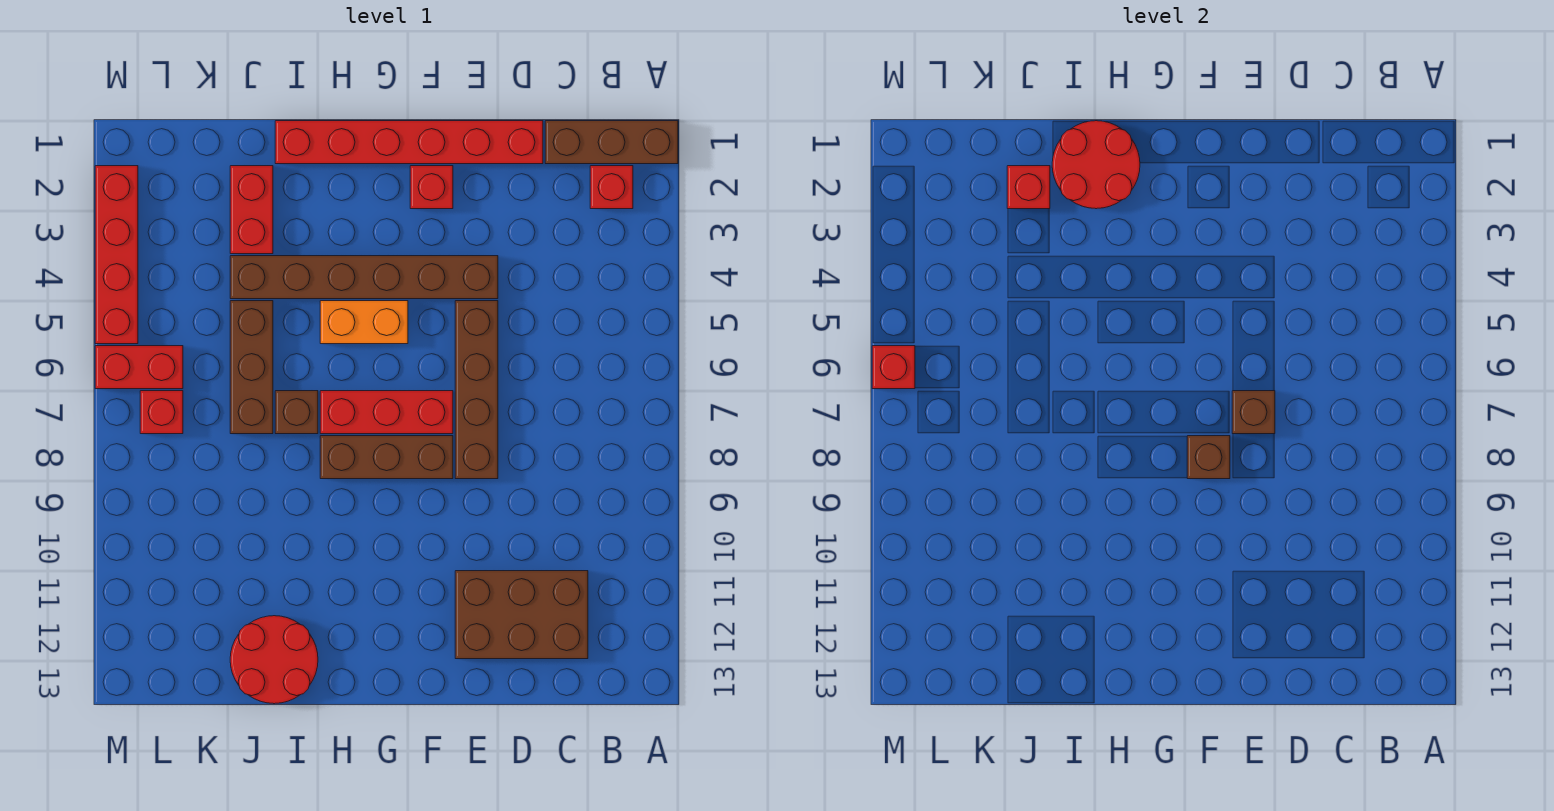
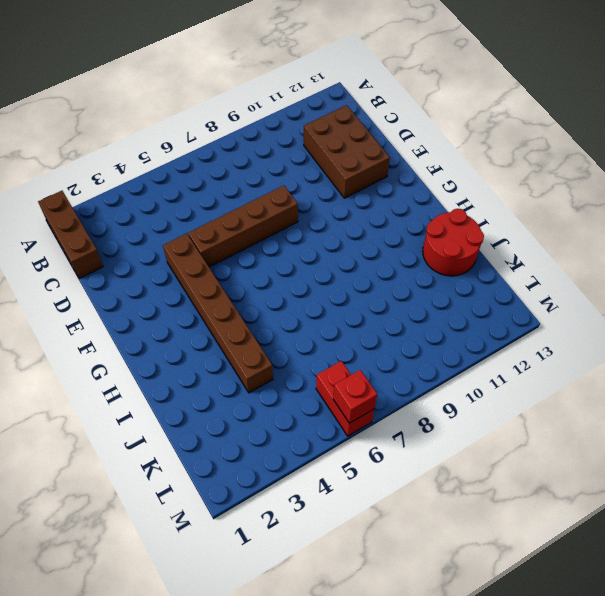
none -> red 1x1 brick [590,166,633,209]
none -> red 1x6 brick [275,121,543,164]
none -> red 1x1 brick [410,166,453,209]

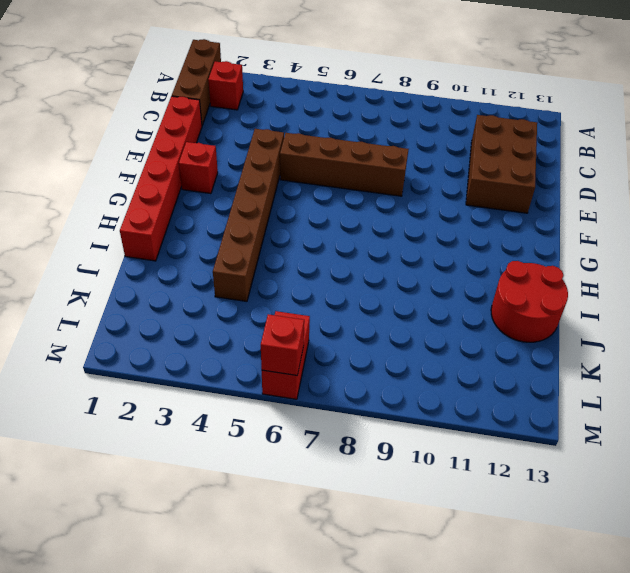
none -> red 1x3 brick [320,391,453,434]
none -> brown 1x3 brick [320,436,453,479]
none -> orange 1x2 brick [320,301,408,344]

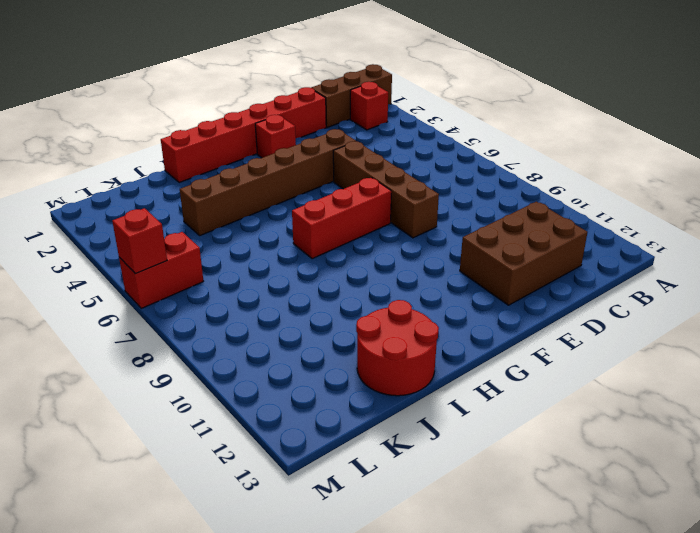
none -> brown 1x3 brick [320,436,453,479]
none -> orange 1x2 brick [320,301,408,344]
none -> brown 1x1 brick [275,391,318,434]

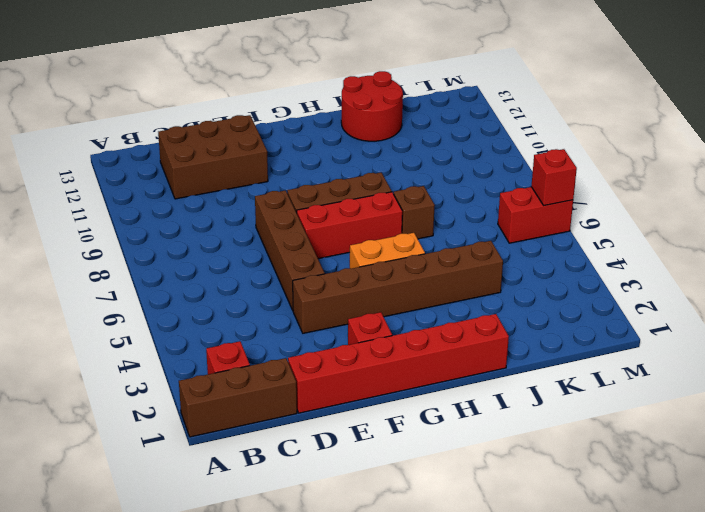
none -> red 1x2 brick [230,166,273,254]
none -> brown 1x3 brick [230,301,273,434]
none -> red 1x1 brick [140,391,183,434]

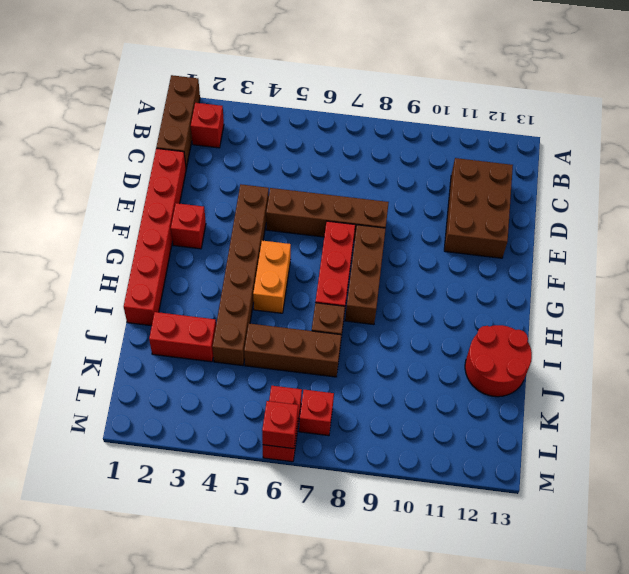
none -> red 1x4 brick [95,166,138,344]
none -> brown 1x1 brick [1232,391,1275,434]
none -> brown 1x1 brick [1187,436,1230,479]

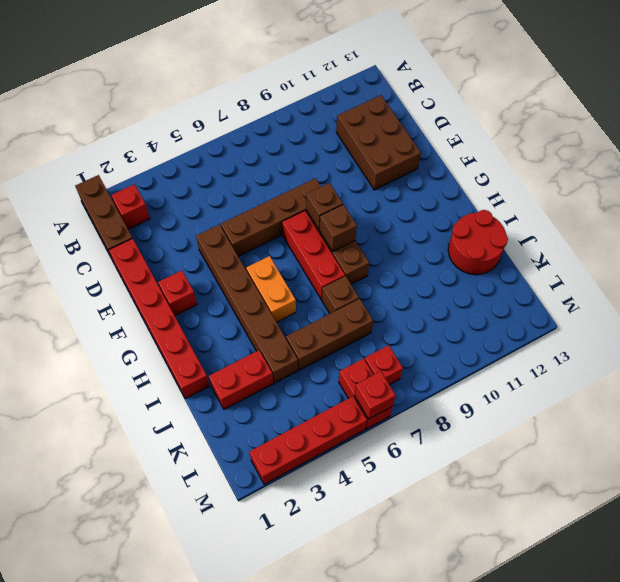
brown 1x1 brick [320,205,357,252] -> brown 1x1 brick moved to [1232,391,1275,434]
none -> red 2x2 round brick [1052,121,1140,209]
none -> red 1x1 brick [1007,166,1050,209]

